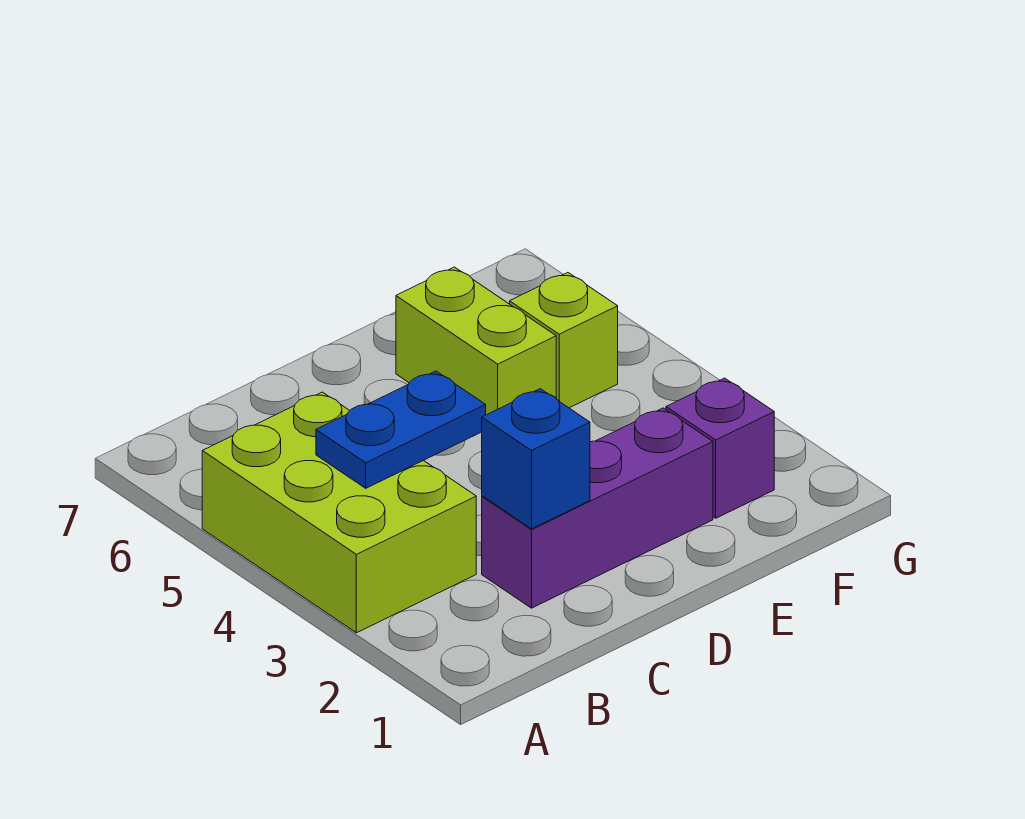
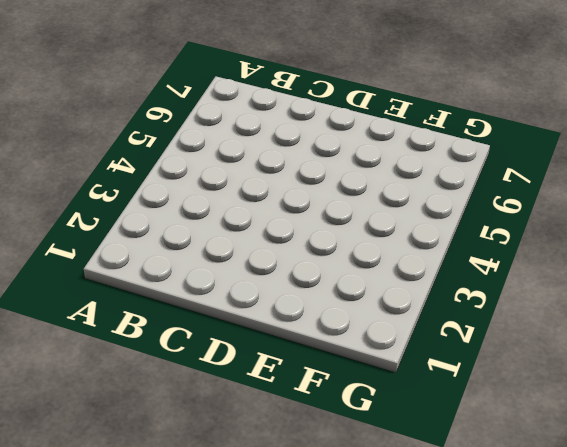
none -> lime 2x3 brick [202,392,476,633]
none -> purple 1x3 brick [482,408,713,608]

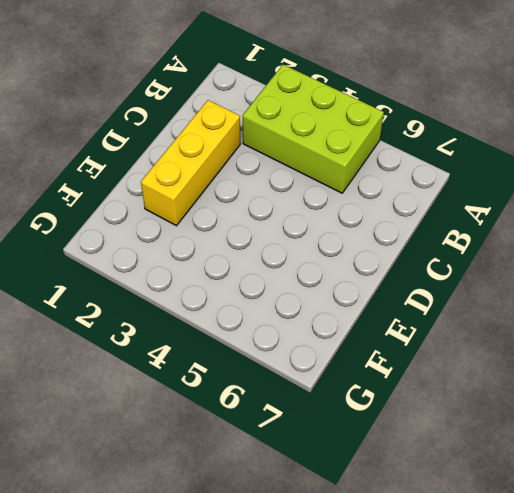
yellow 1x3 brick [141,100,240,226] -> purple 1x3 brick [482,408,713,608]
none -> lime 1x2 brick [396,267,556,415]
none -> purple 1x1 brick [666,378,774,518]

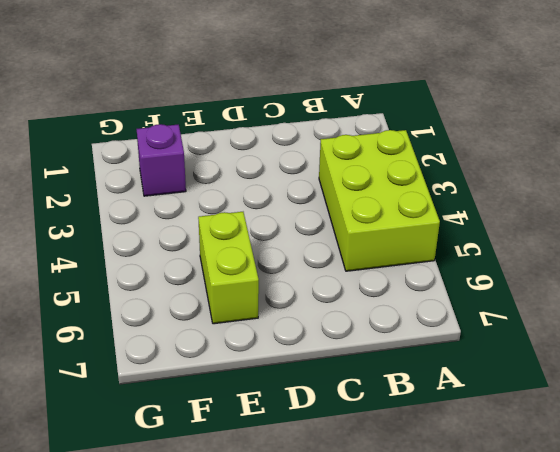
none -> purple 1x3 brick [482,408,713,608]
none -> lime 1x1 brick [510,273,618,408]

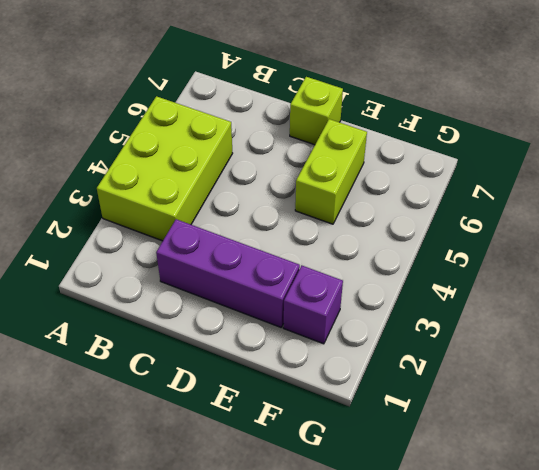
lime 1x1 brick [290,77,343,145] -> lime 1x1 brick moved to [510,273,618,408]
none -> blue 1x2 plate [316,371,486,488]
none -> blue 1x1 brick [482,389,590,529]

